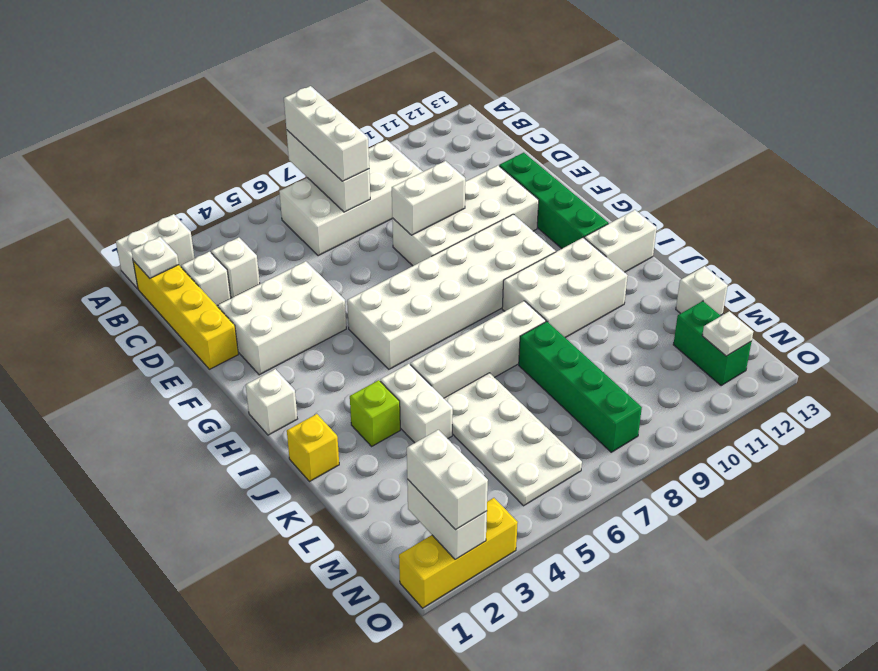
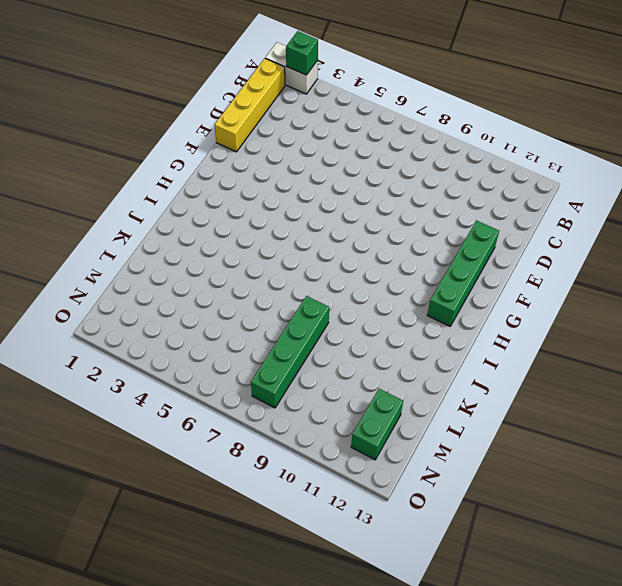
green 1x1 brick [286,31,318,75] -> none
none -> white 2x4 brick [279,140,423,256]
none -> white 1x1 brick [181,252,231,306]
none -> white 1x1 brick [211,238,260,298]

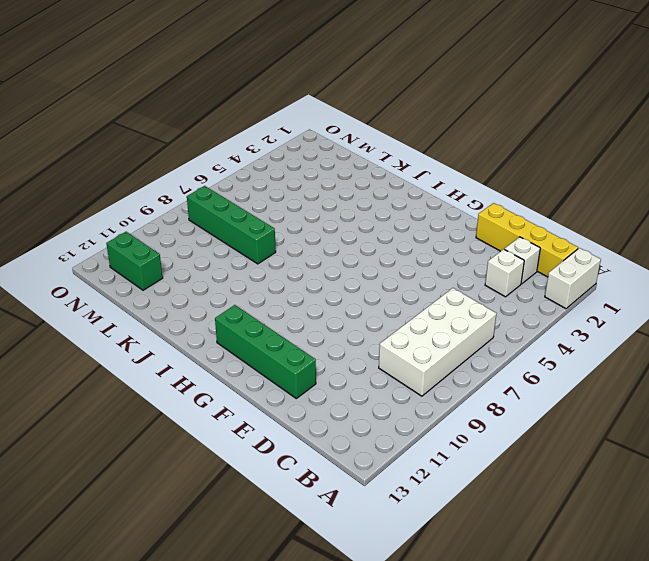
none -> white 2x3 brick [218,261,346,375]
none -> white 2x4 brick [392,166,539,266]
none -> white 2x6 brick [347,214,556,369]

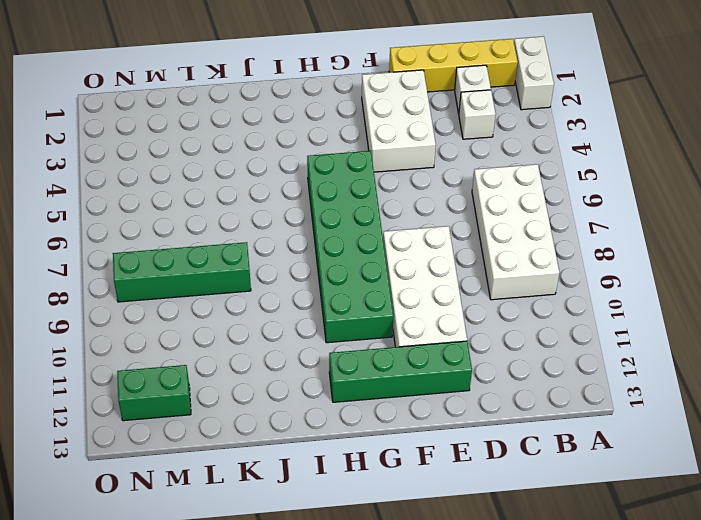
green 2x6 brick [307,151,393,343] -> white 2x6 brick [347,214,556,369]
none -> white 1x1 brick [246,369,297,435]
none -> white 2x3 brick [502,238,628,338]
none -> white 1x2 brick [584,210,657,272]

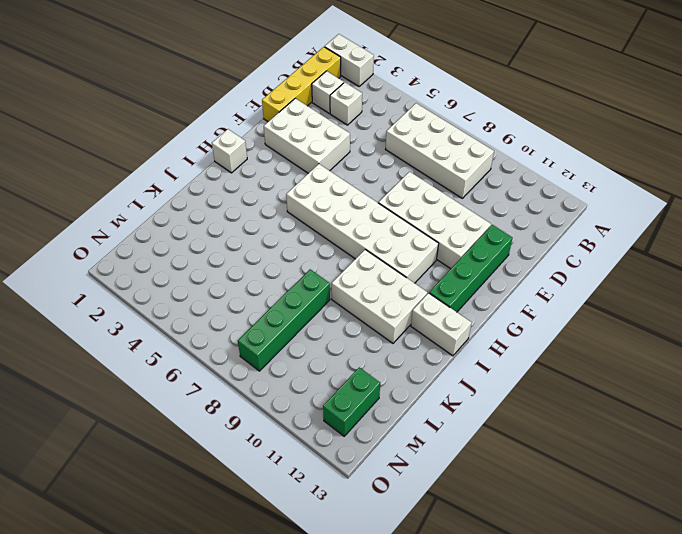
none -> yellow 1x1 brick [287,414,339,482]
none -> lime 1x1 brick [350,380,400,446]
none -> white 1x2 brick [380,364,453,443]

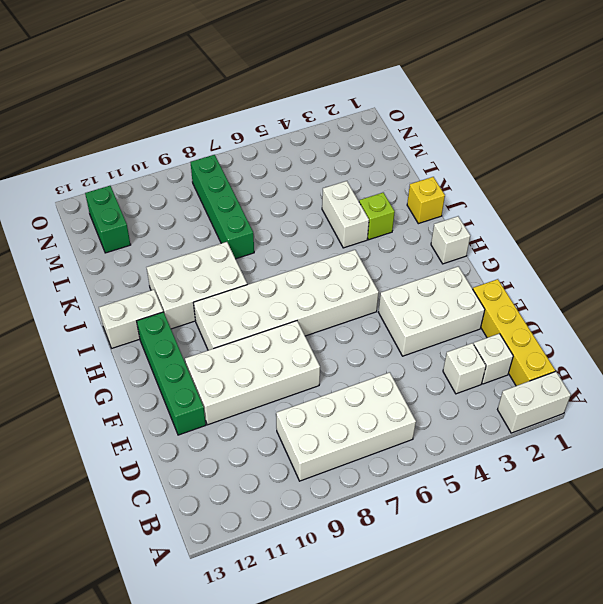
none -> white 1x4 brick [410,301,546,398]
none -> white 2x4 plate [444,373,582,506]
none -> white 1x1 brick [676,266,728,315]

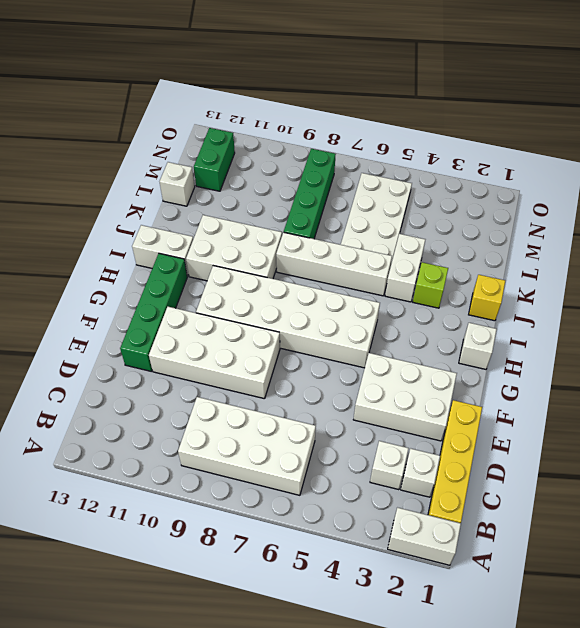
none -> yellow 1x3 brick [399,498,518,608]
none -> white 1x3 brick [286,130,370,212]
none -> white 1x1 plate [131,237,179,278]

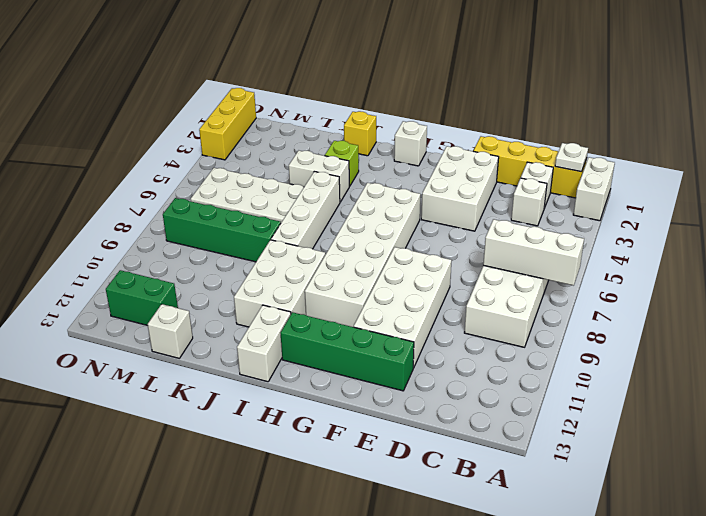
none -> white 1x2 brick [392,161,465,235]
none -> white 1x2 brick [407,479,487,560]
none -> white 1x1 plate [702,311,753,356]

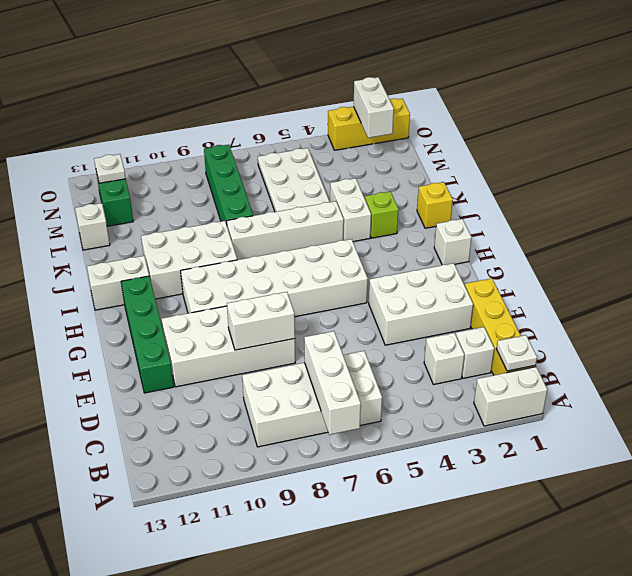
none -> white 1x3 brick [284,86,369,181]
none -> white 1x2 brick [407,430,488,530]

